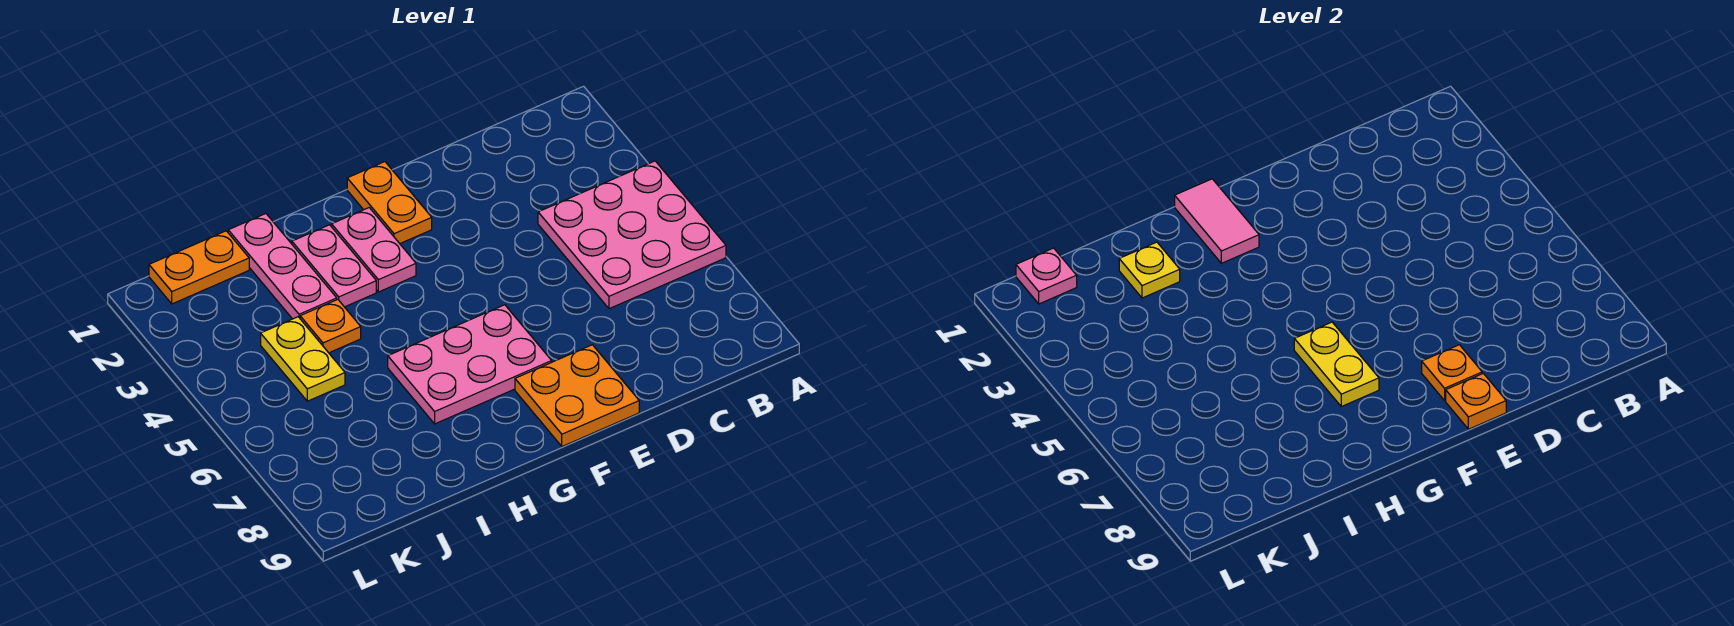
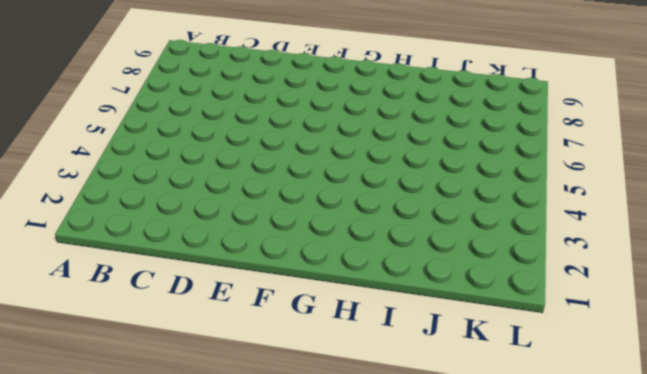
none -> pink 3x3 plate [538,161,726,309]
none -> orange 2x2 plate [515,345,639,446]
none -> orange 1x2 plate [347,162,432,243]

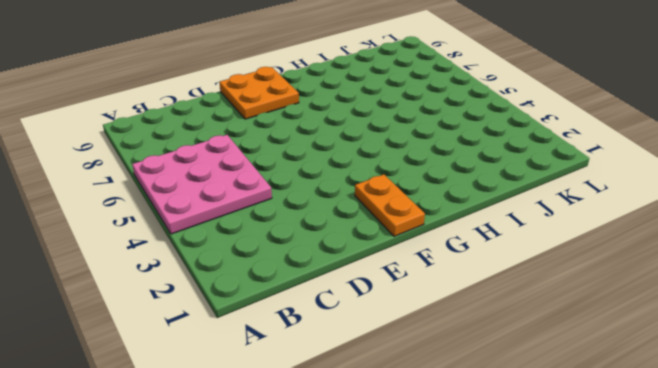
none -> pink 2x3 plate [388,305,552,424]
none -> pink 1x2 plate [332,208,416,292]
none -> pink 1x2 plate [292,225,376,307]

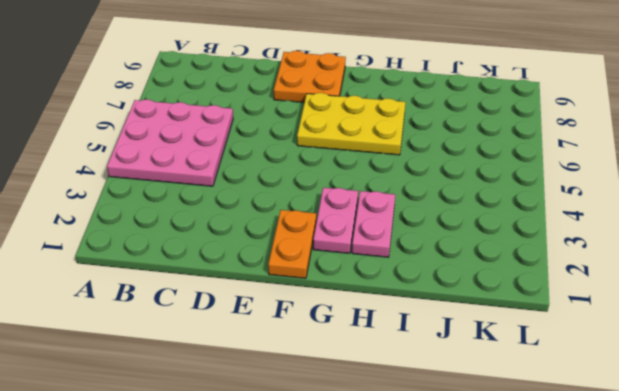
yellow 2x3 plate [297,93,405,155] -> pink 2x3 plate [388,305,552,424]
none -> pink 1x3 plate [228,214,337,319]
none -> orange 1x1 plate [300,299,361,353]
none -> orange 1x2 plate [149,231,249,304]

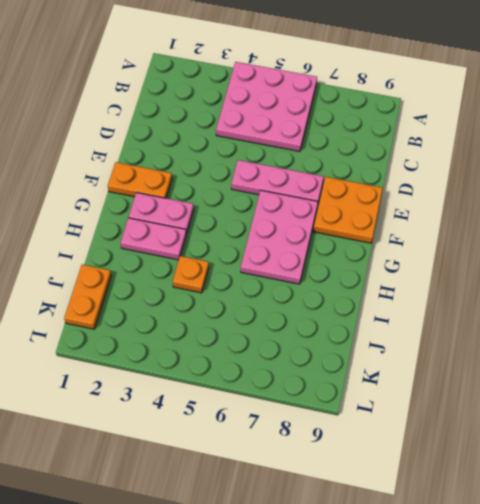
pink 1x3 plate [231,160,324,202] -> pink 1x3 plate moved to [228,214,337,319]
none -> yellow 1x2 plate [261,317,345,401]
none -> orange 1x1 plate [1422,345,1482,400]
none -> orange 1x1 plate [1446,373,1506,429]

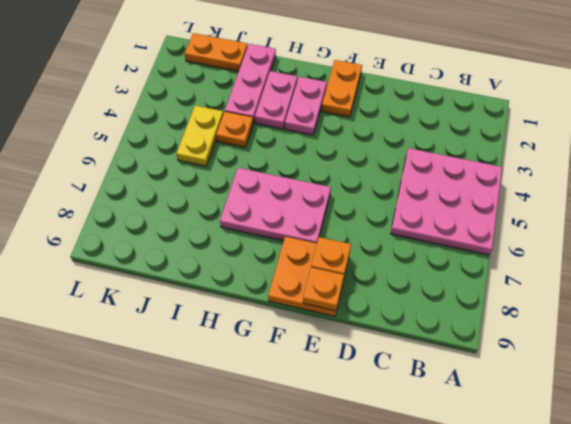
none -> pink 1x2 tile [1175,179,1259,263]
none -> yellow 1x2 plate [1294,322,1379,407]
none -> yellow 1x1 plate [1119,242,1180,298]

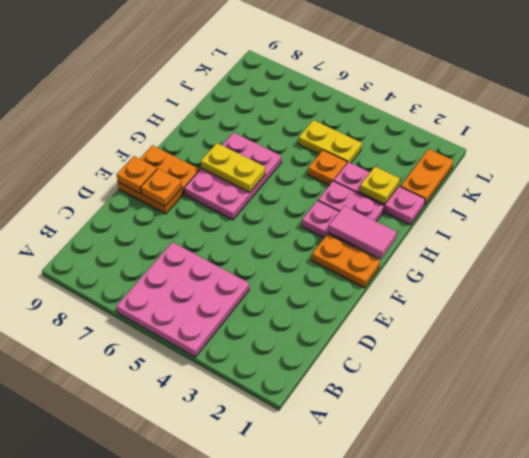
none -> pink 1x1 plate [1016,248,1077,304]

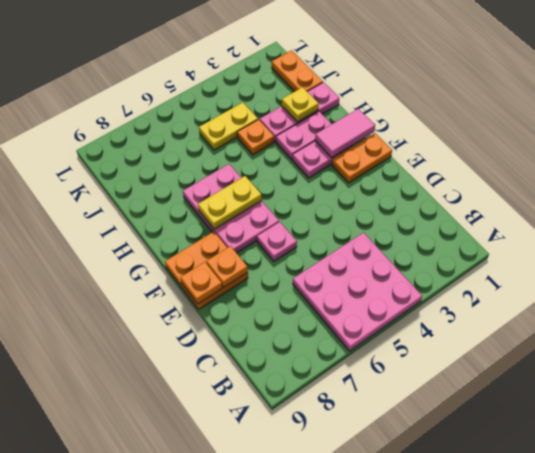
pink 1x1 plate [257,222,297,261] -> pink 1x1 plate moved to [1016,248,1077,304]

